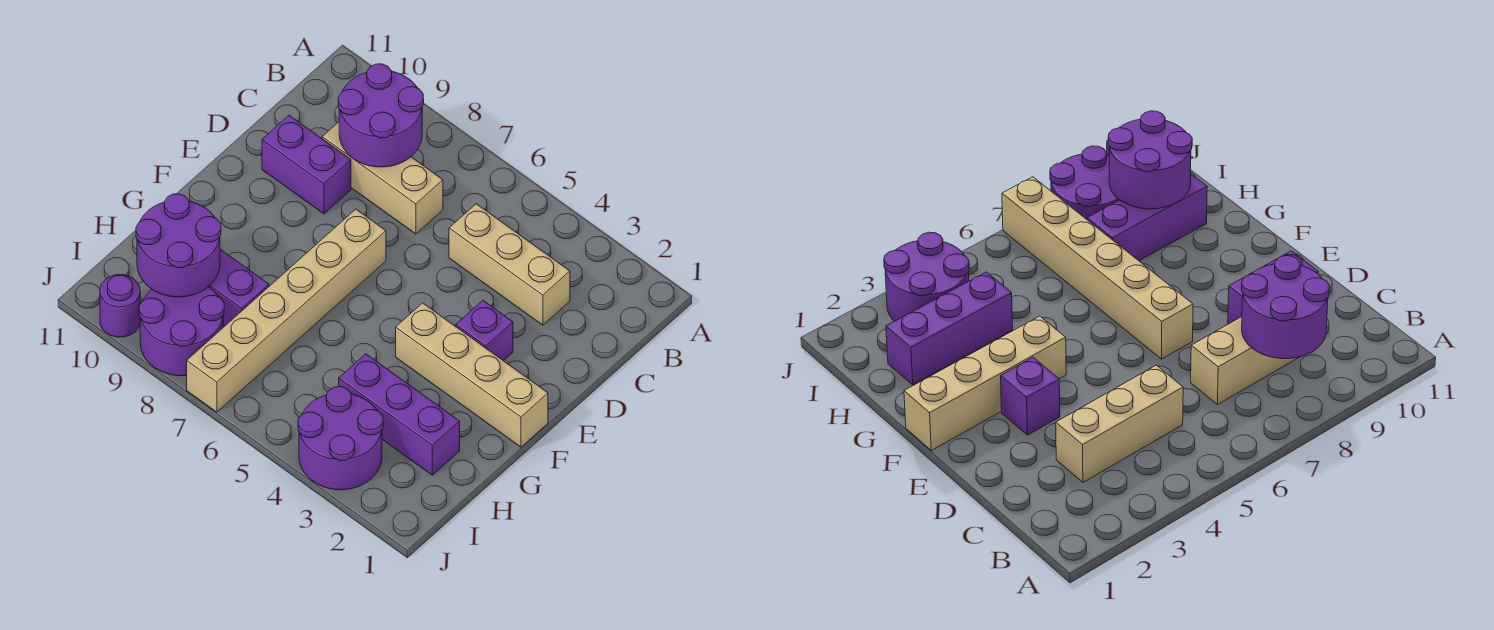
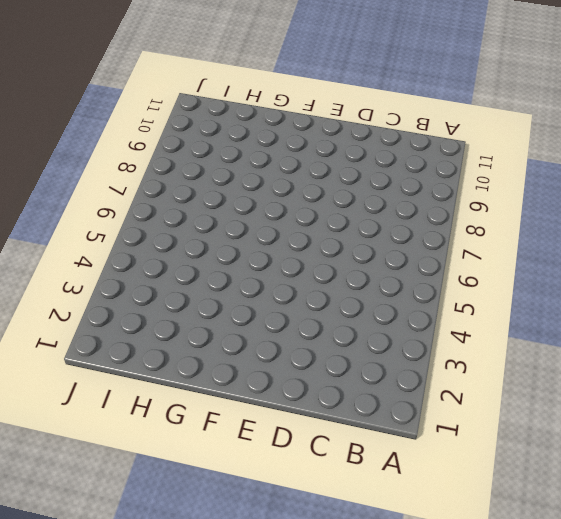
none -> tan 1x3 brick [449,204,570,325]
none -> tan 1x3 brick [322,122,443,234]
none -> purple 1x2 brick [262,115,351,214]

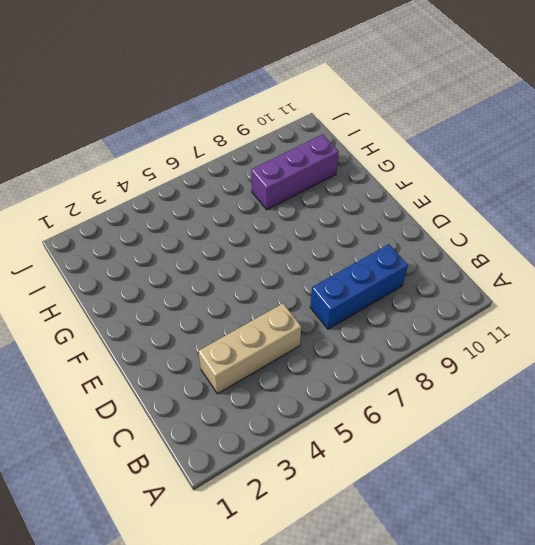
blue 1x3 brick [310,244,408,329] -> tan 1x3 brick [322,122,443,234]
none -> purple 1x2 brick [262,115,351,214]
none -> purple 1x1 brick [456,300,513,361]
none -> tan 1x6 brick [187,209,386,412]

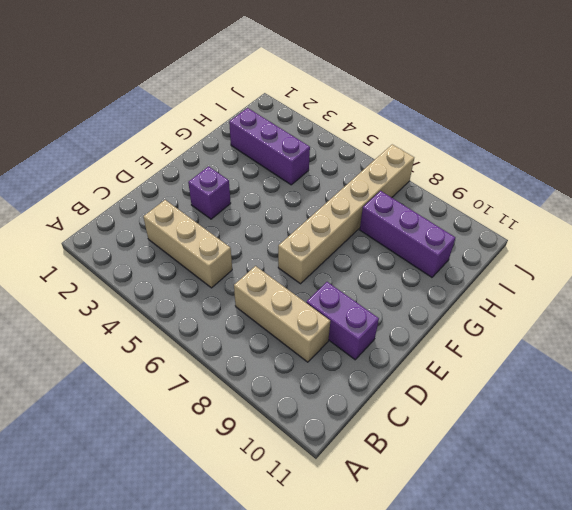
none -> tan 1x4 brick [396,303,548,447]
none -> purple 2x2 round brick [298,387,383,490]
none -> purple 2x2 round brick [139,287,224,376]

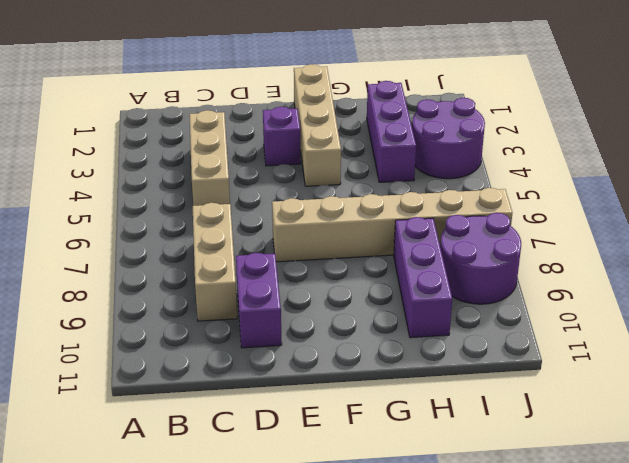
none -> purple 1x1 round brick [100,275,140,337]
none -> purple 2x2 round brick [338,64,424,167]
none -> purple 2x2 round brick [136,194,221,297]

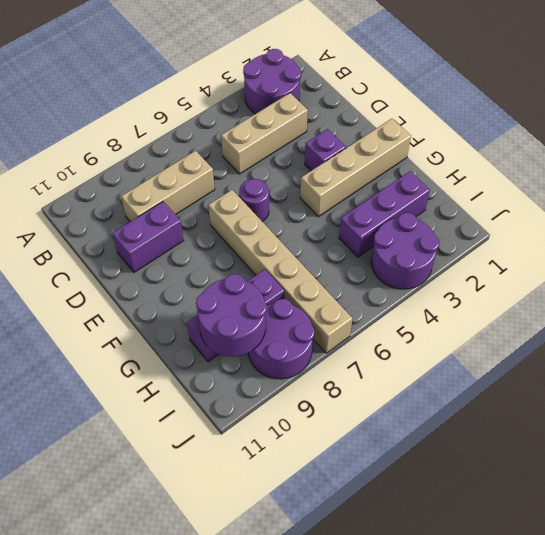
purple 2x2 round brick [243,49,301,114] -> purple 2x2 round brick moved to [338,64,424,167]
purple 1x1 round brick [239,179,269,221] -> purple 1x1 round brick moved to [100,275,140,337]

